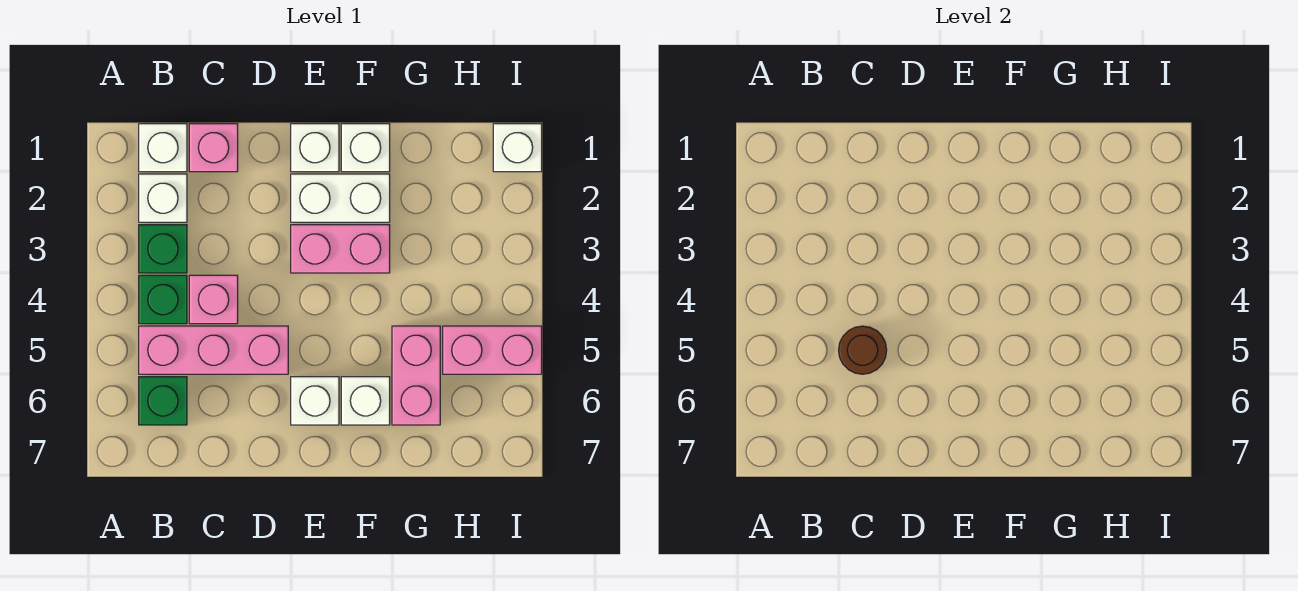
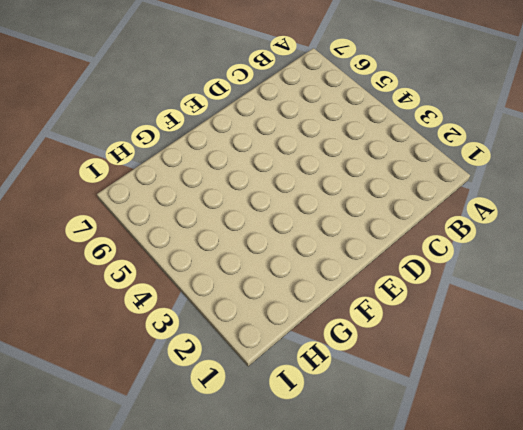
none -> white 1x1 brick [139,124,187,172]
none -> white 1x1 brick [139,174,187,222]
none -> green 1x1 brick [139,225,187,273]

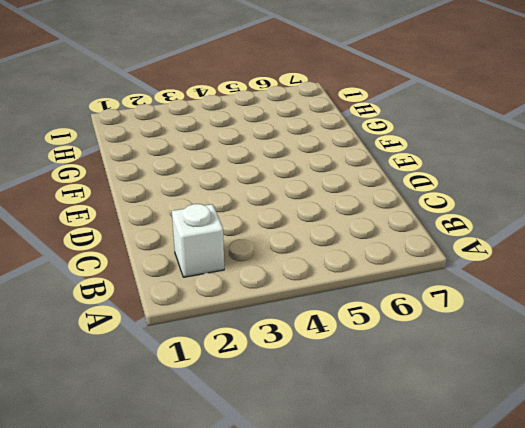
none -> white 1x1 brick [139,124,187,172]
none -> green 1x1 brick [139,225,187,273]
none -> green 1x1 brick [139,275,187,324]

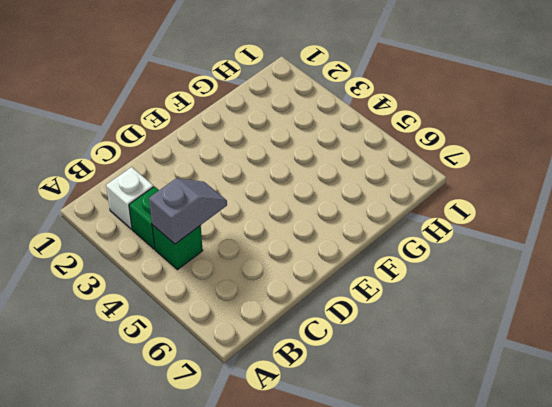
grey 1x2 slope [149,178,227,244] -> none
none -> white 1x1 brick [139,124,187,172]
none -> pink 1x3 brick [139,326,288,374]
none -> green 1x1 brick [139,377,187,425]

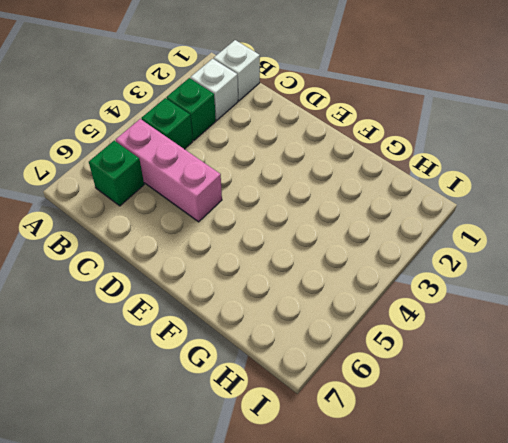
none -> pink 1x1 brick [189,124,238,172]
none -> pink 1x1 brick [189,275,238,324]
none -> white 1x1 brick [291,124,339,172]

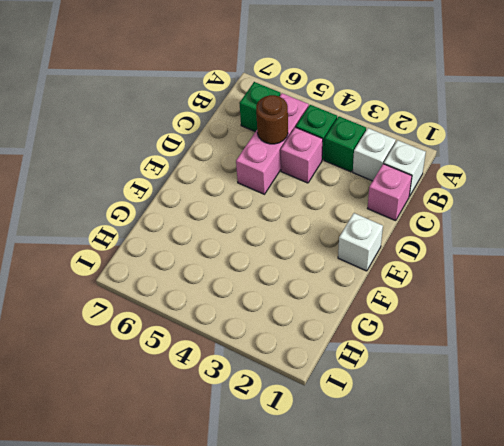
none -> white 1x2 brick [291,174,390,222]
none -> pink 1x2 brick [291,225,390,273]
none -> white 1x1 brick [291,377,339,425]

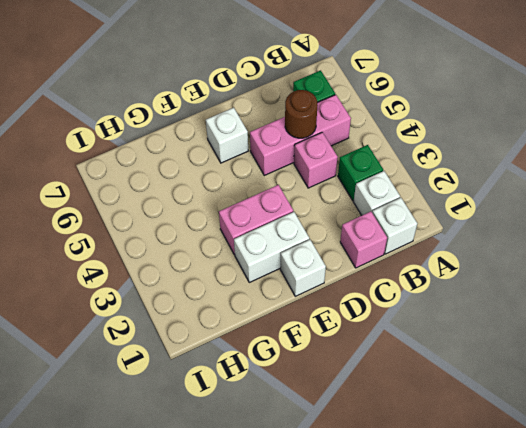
none -> green 1x1 brick [139,275,187,324]
none -> white 1x1 brick [341,124,390,172]
none -> white 1x1 brick [341,377,390,425]

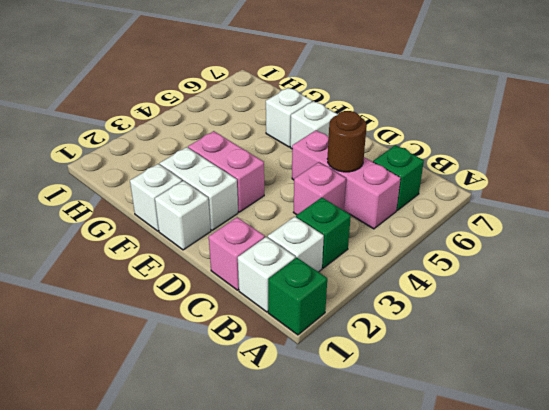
green 1x1 brick [268,258,327,335] -> green 1x1 brick moved to [139,275,187,324]
none -> pink 1x2 brick [392,326,440,425]
none -> pink 1x2 brick [443,326,542,374]
none -> white 1x1 brick [493,124,542,172]

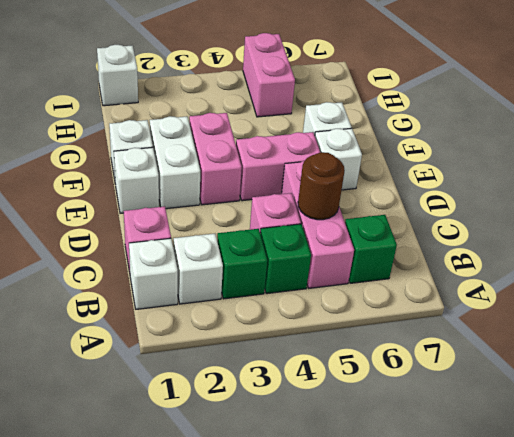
pink 1x2 brick [236,132,320,201] -> pink 1x2 brick moved to [392,326,440,425]

